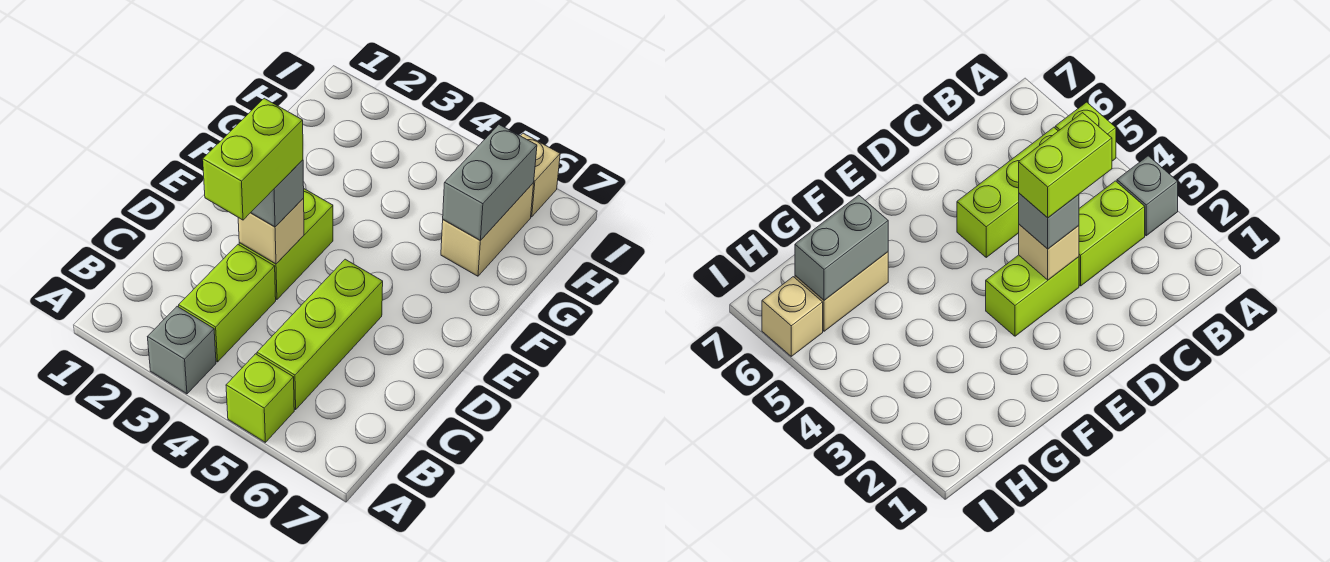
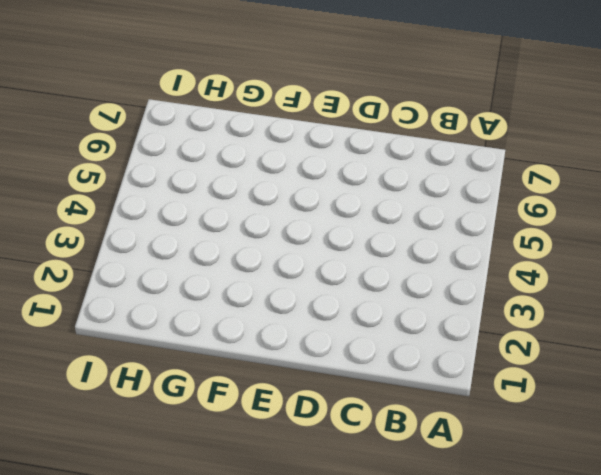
none -> grey 1x1 brick [148,306,216,394]
none -> lime 1x1 brick [226,354,294,442]

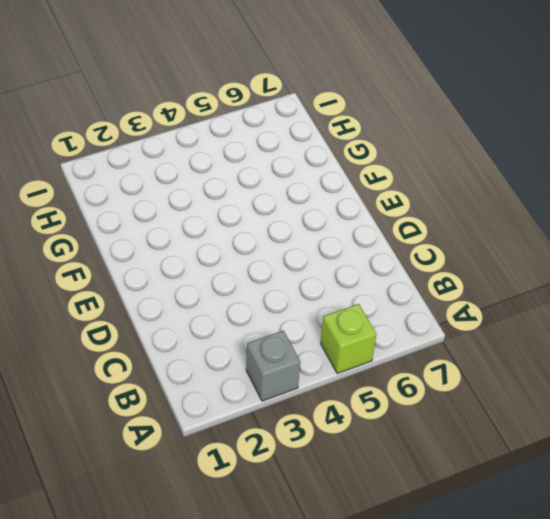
none -> lime 1x2 brick [179,245,276,362]
none -> lime 1x3 brick [257,259,383,410]

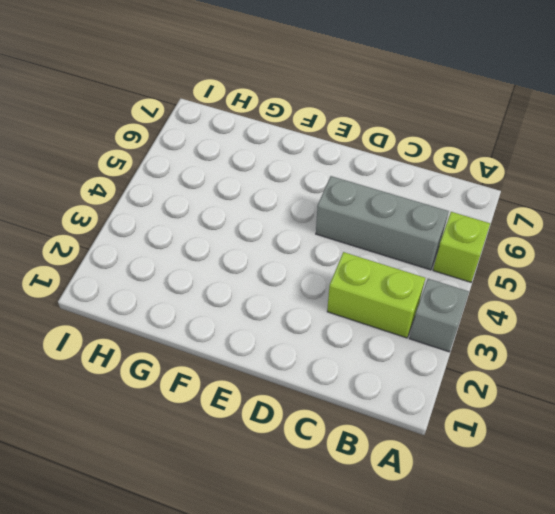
grey 1x3 brick [316,176,449,270] -> lime 1x3 brick [257,259,383,410]
none -> lime 1x2 brick [239,189,333,300]
none -> tan 1x2 brick [441,183,534,276]

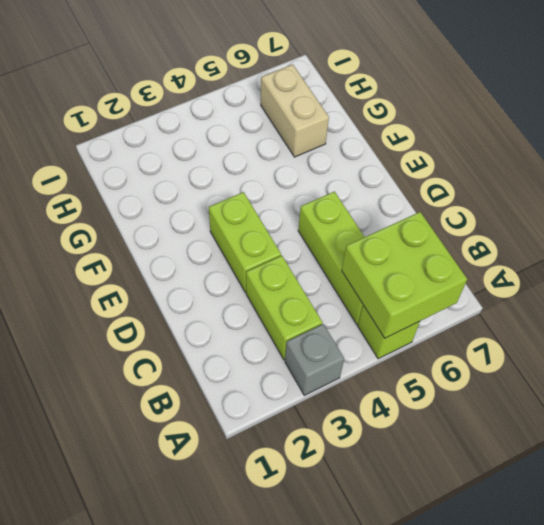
lime 2x2 brick [342,212,467,338] -> none
none -> tan 1x1 brick [521,133,560,217]
none -> tan 1x1 brick [238,198,304,264]

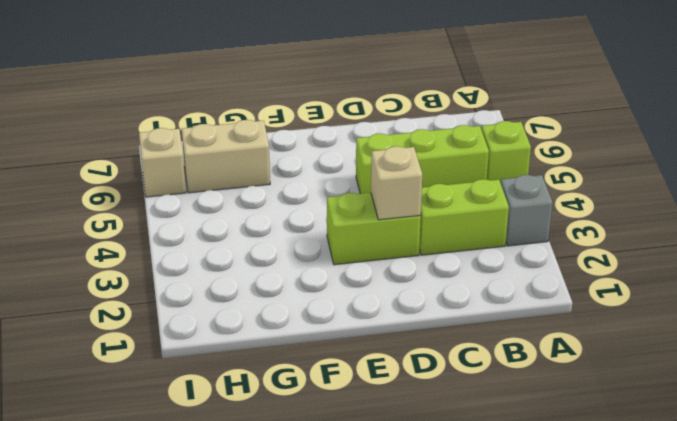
none -> grey 1x2 brick [443,125,537,240]
none -> grey 1x1 brick [251,160,304,227]

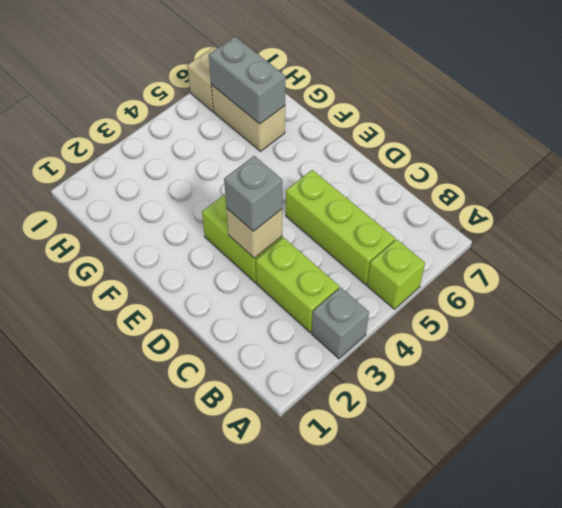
none -> lime 1x2 brick [203,98,303,220]

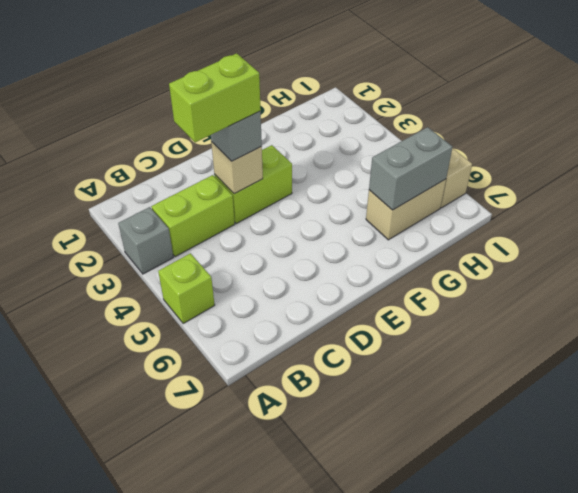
none -> lime 1x3 brick [257,259,383,410]

